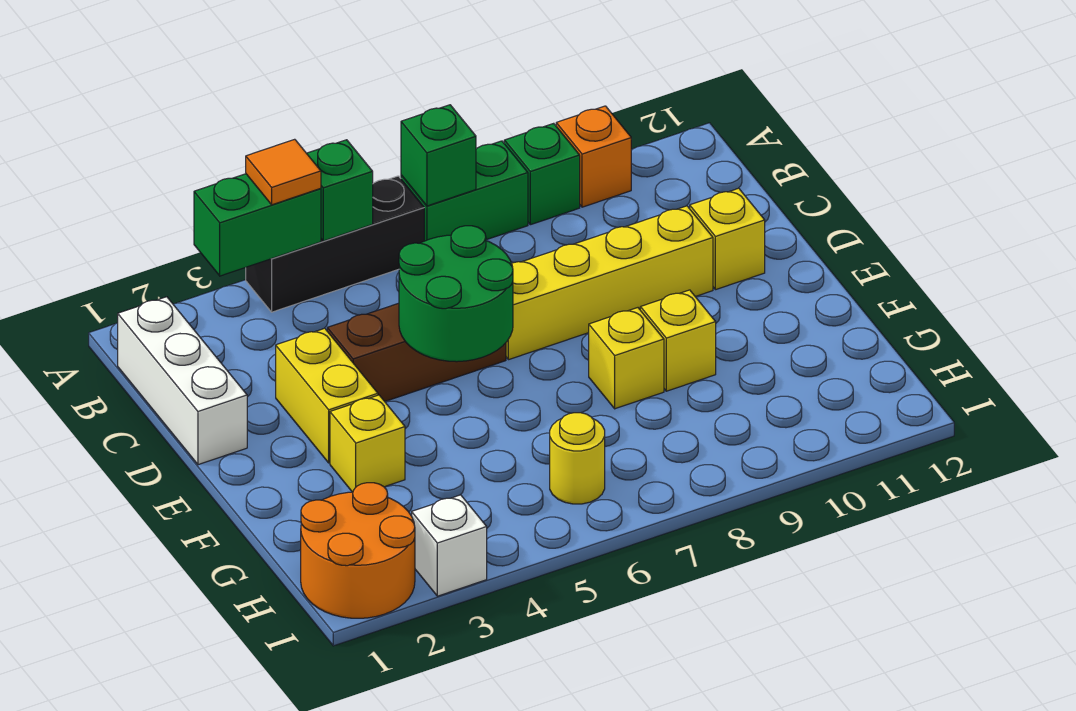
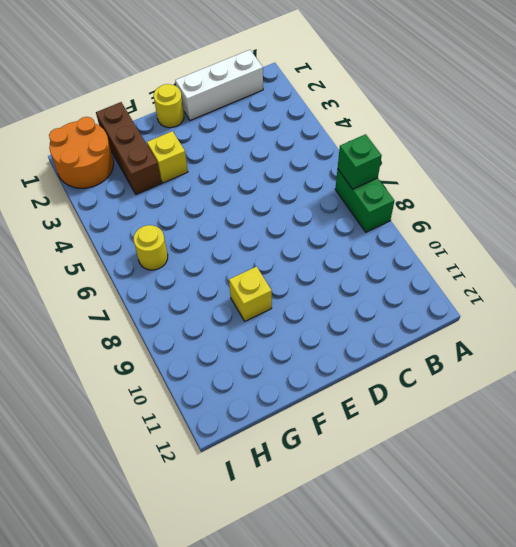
yellow 1x1 round brick [154,84,184,128] -> none
brown 1x3 brick [96,102,161,195] -> brown 1x3 brick moved to [327,303,506,401]
none -> black 1x3 brick [246,176,424,312]
none -> green 1x1 brick [504,123,580,225]
none -> orange 1x1 brick [556,106,631,207]

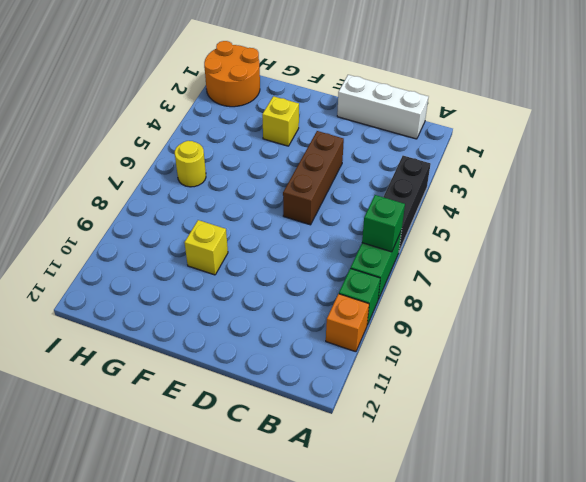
none -> yellow 1x2 brick [276,328,378,463]
none -> yellow 1x4 brick [506,206,713,360]
none -> yellow 1x1 brick [690,188,765,290]

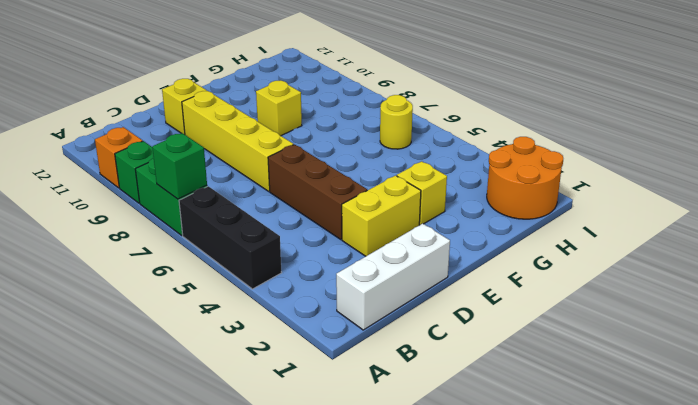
none -> yellow 1x1 brick [589,308,664,409]
none -> white 1x1 brick [412,495,487,596]
none -> green 1x2 brick [194,174,321,276]

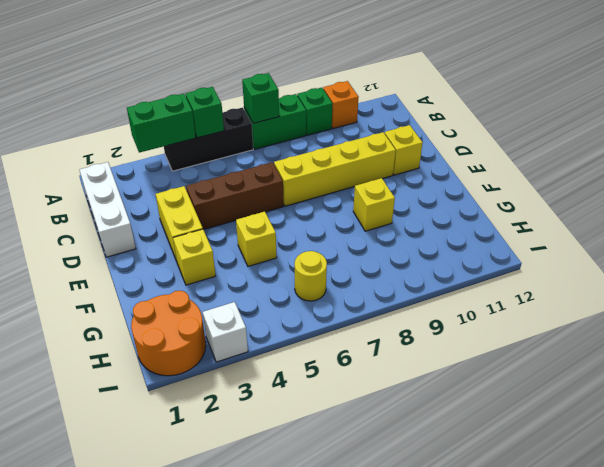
yellow 1x1 brick [236,212,277,266] -> yellow 1x1 brick moved to [589,308,664,409]
none -> green 2x2 round brick [399,226,513,362]
none -> orange 1x1 tile [246,139,321,205]

